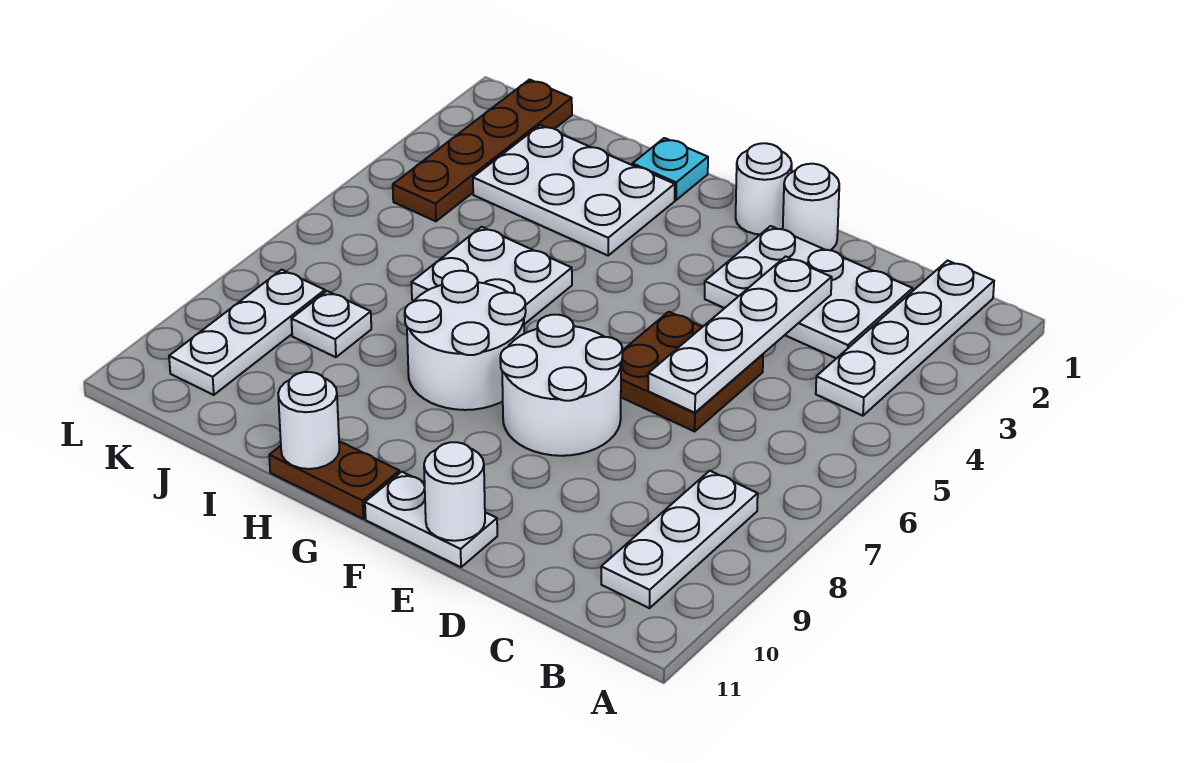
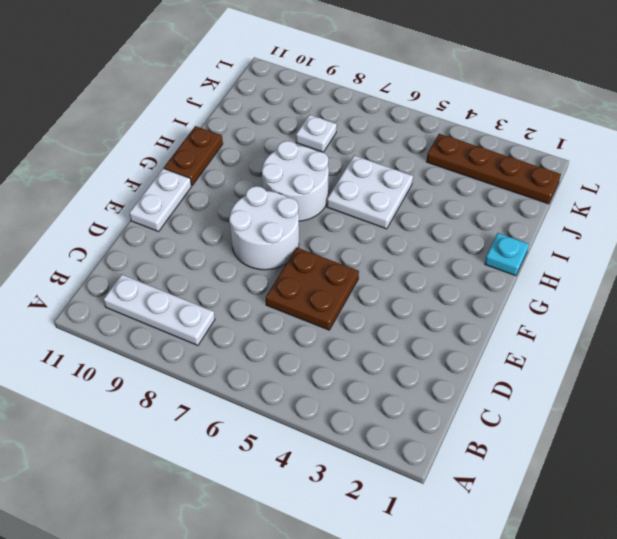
none -> white 1x4 plate [816,261,994,416]
none -> white 2x3 plate [705,226,913,358]
none -> white 1x1 round brick [783,164,839,250]

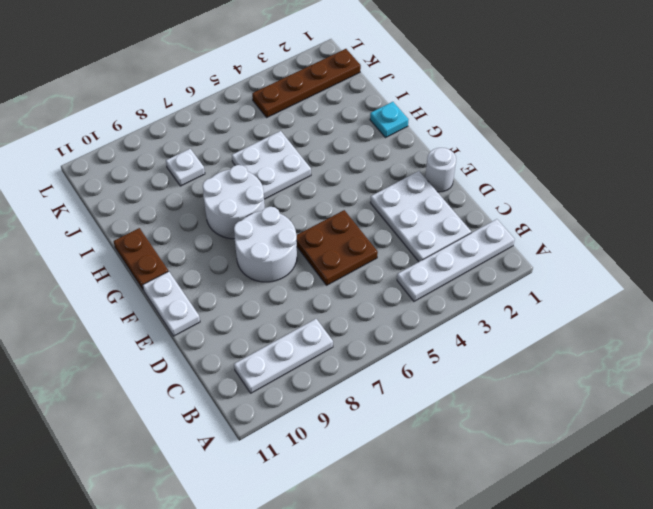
none -> white 1x1 round brick [736,143,792,234]
none -> white 2x3 plate [473,125,675,255]
none -> white 1x3 plate [169,270,325,395]

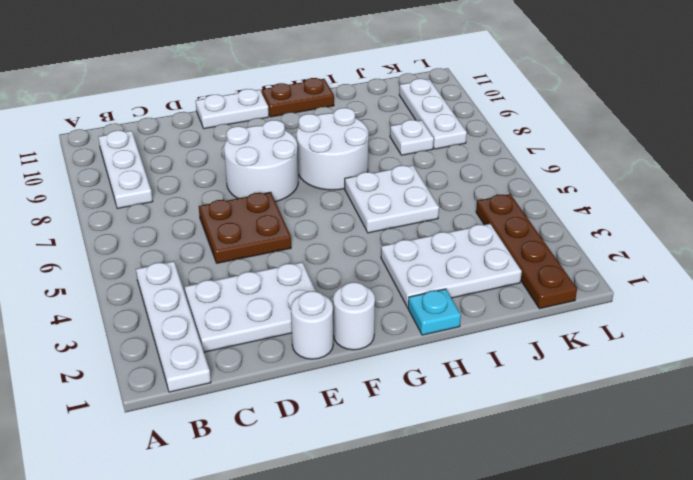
none -> white 1x4 plate [648,257,832,413]
none -> white 1x1 round brick [424,442,485,541]
none -> white 1x1 round brick [278,372,339,469]

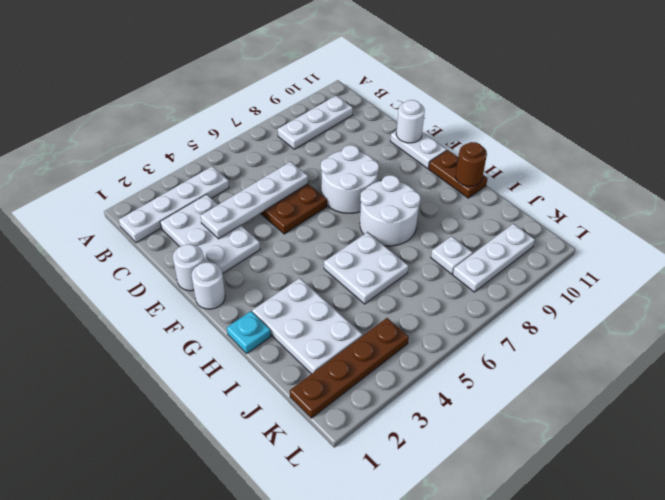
brown 1x1 round brick [456,142,487,186] -> white 1x1 round brick [278,372,339,469]

